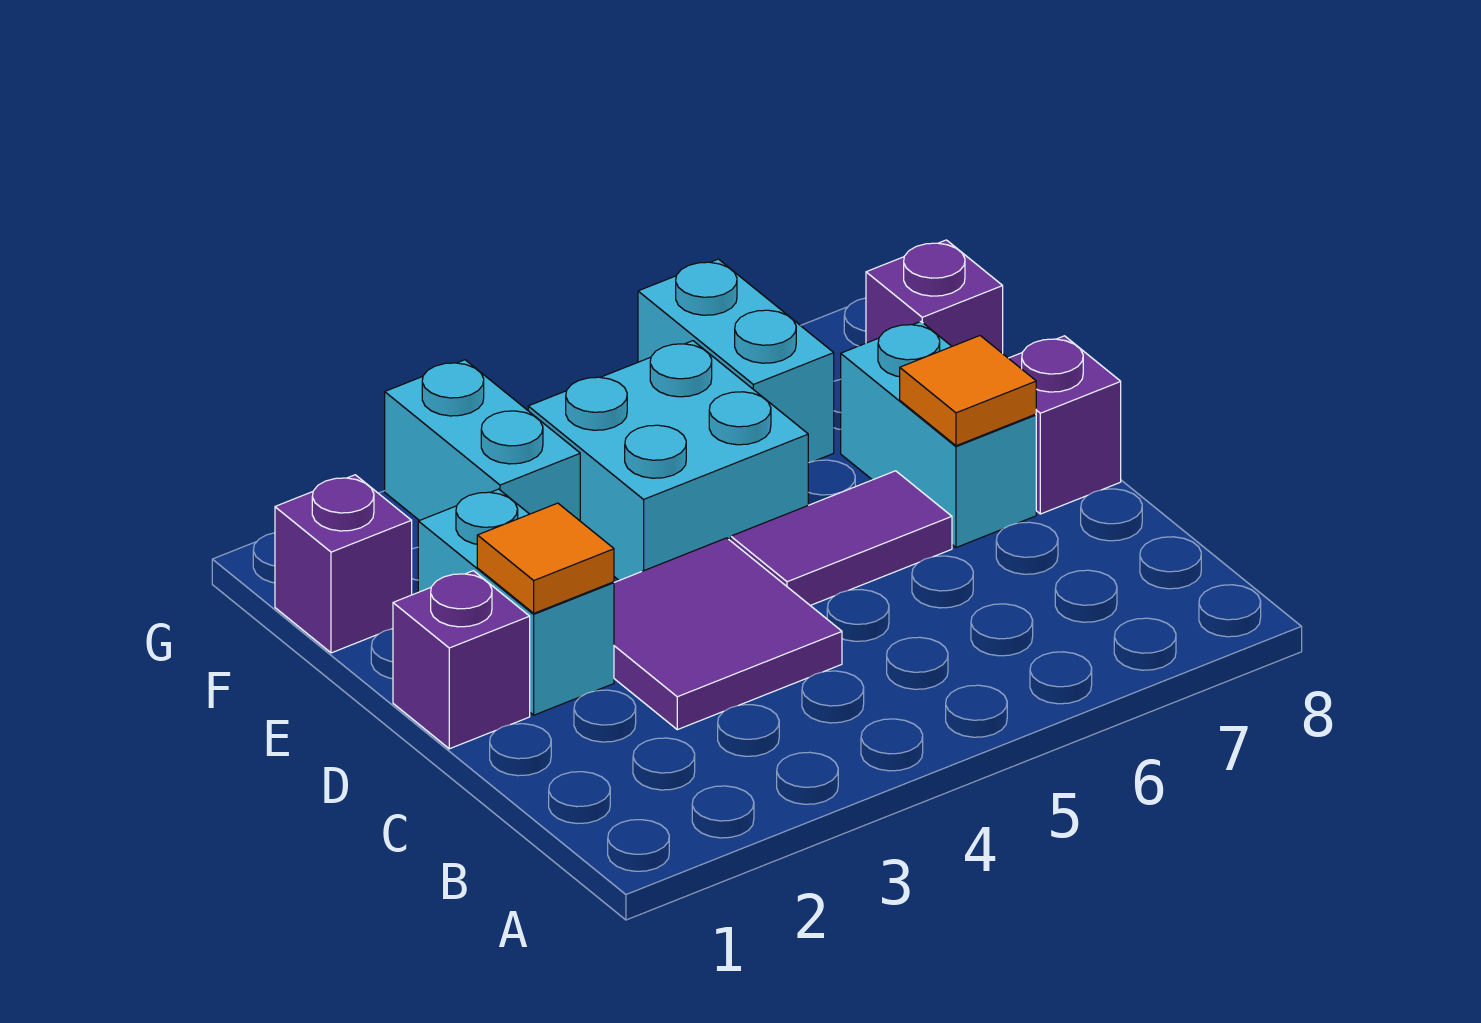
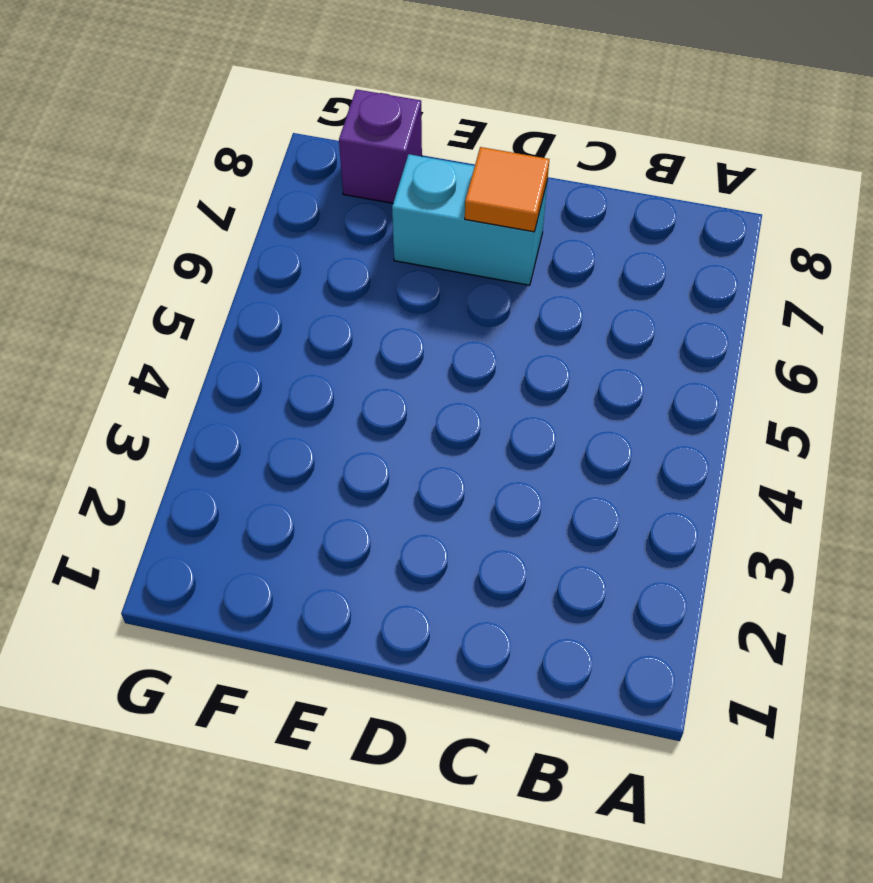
none -> purple 2x2 tile [614,538,842,730]
none -> purple 1x1 brick [393,571,530,749]
none -> cyan 1x2 brick [418,489,614,715]

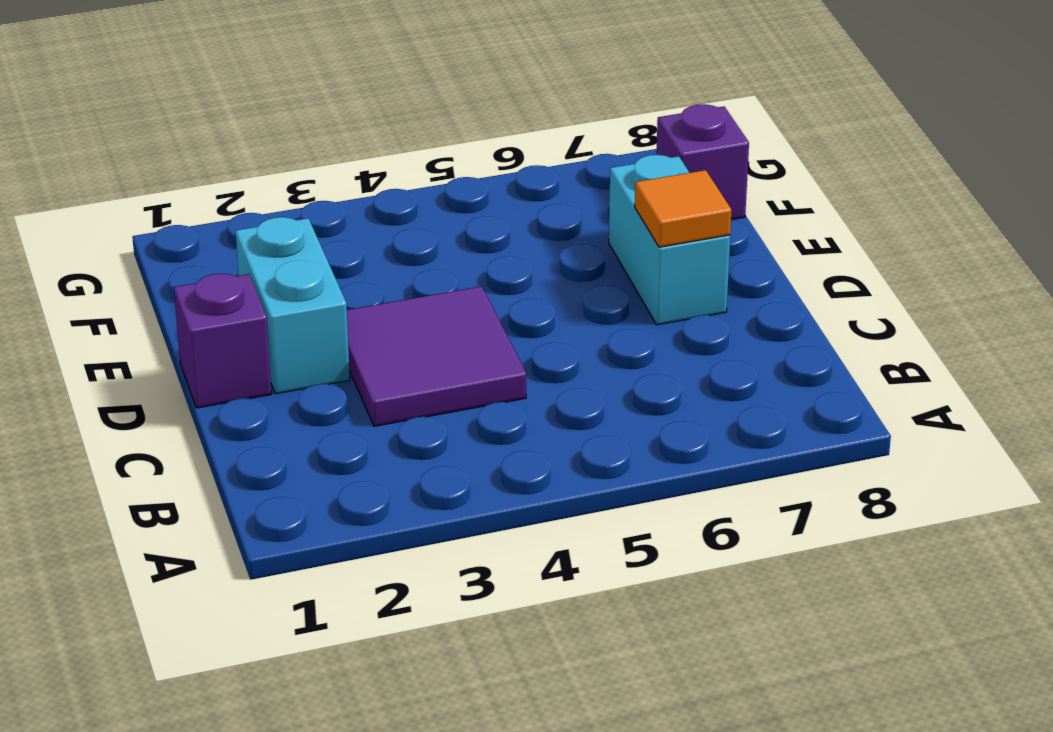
none -> purple 1x2 tile [731,471,952,606]
none -> purple 1x1 brick [1009,336,1121,514]
none -> cyan 2x2 brick [528,341,808,580]

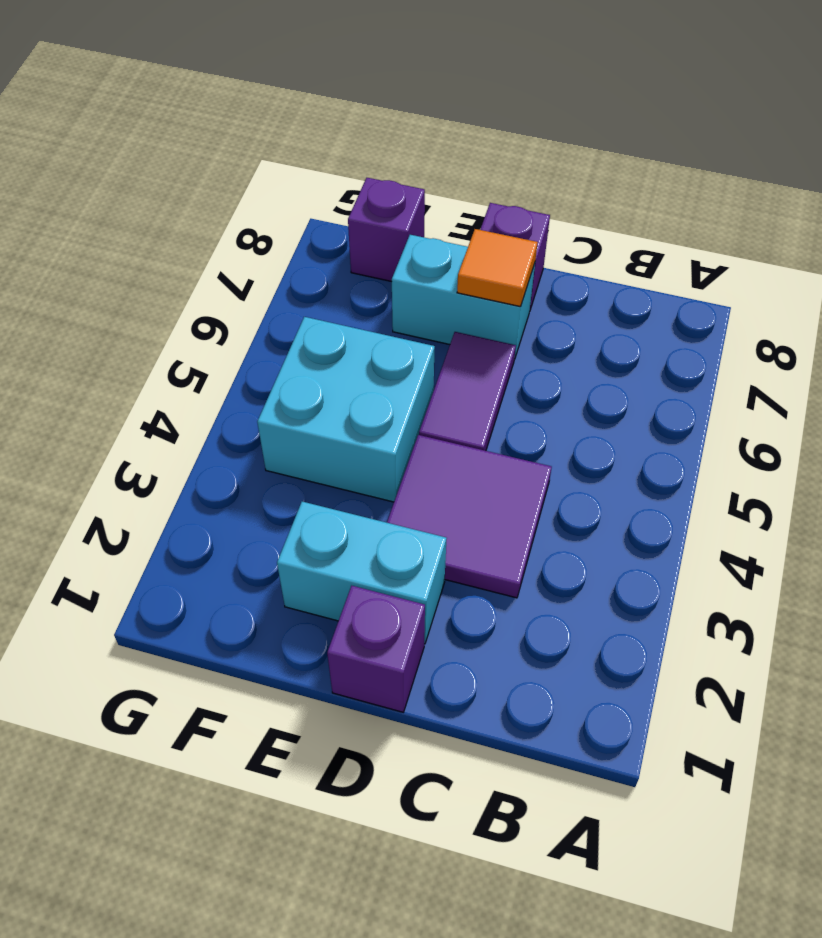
none -> purple 1x1 brick [275,475,412,653]
none -> cyan 1x2 brick [385,360,580,521]
none -> cyan 1x2 brick [638,259,834,463]

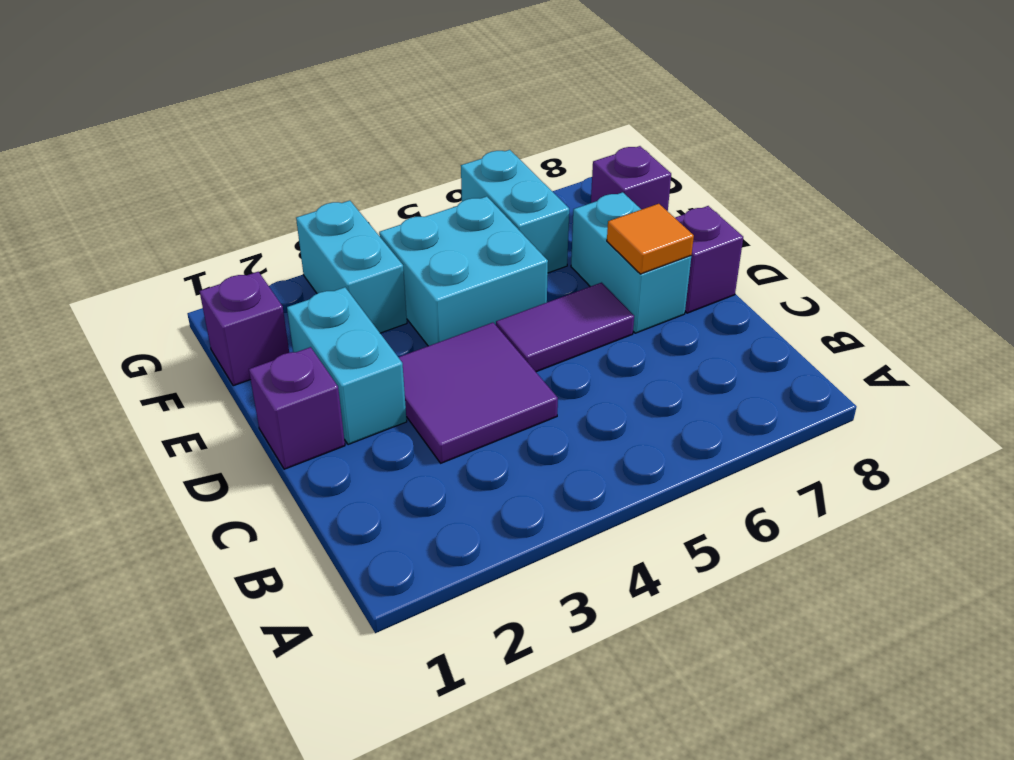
none -> orange 1x1 tile [477,503,614,613]

